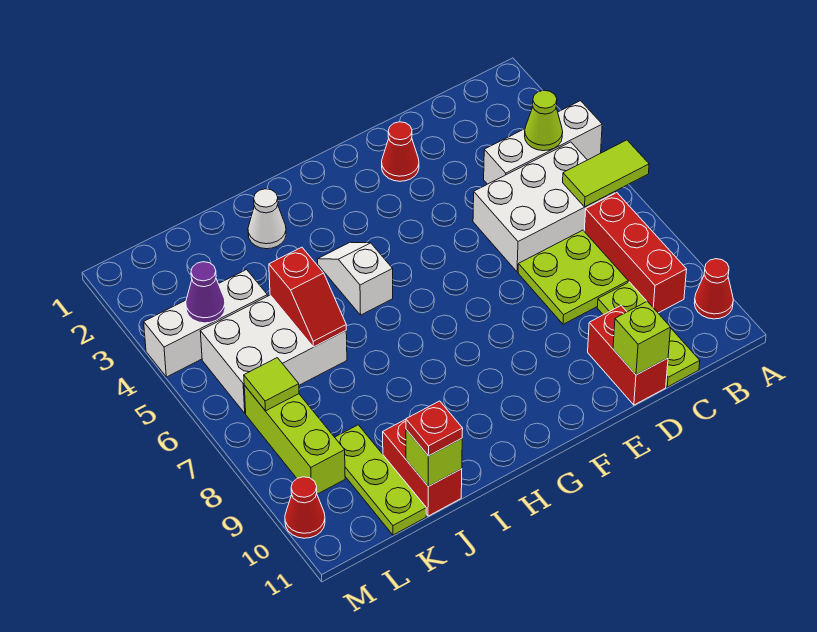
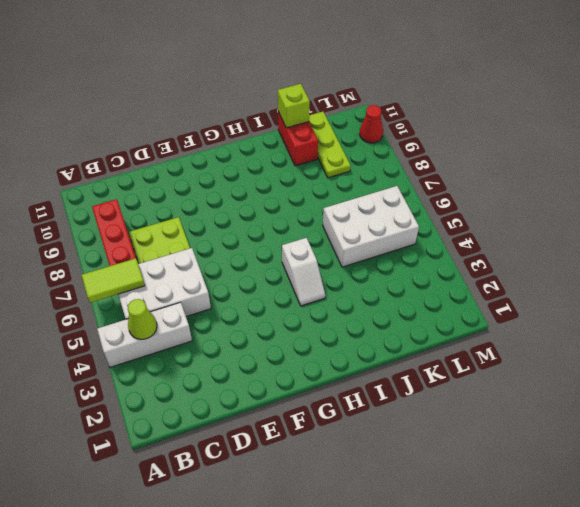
none -> red 1x1 cone [694,259,733,319]
none -> lime 1x3 plate [597,282,700,387]
none -> red 1x2 brick [588,306,668,405]

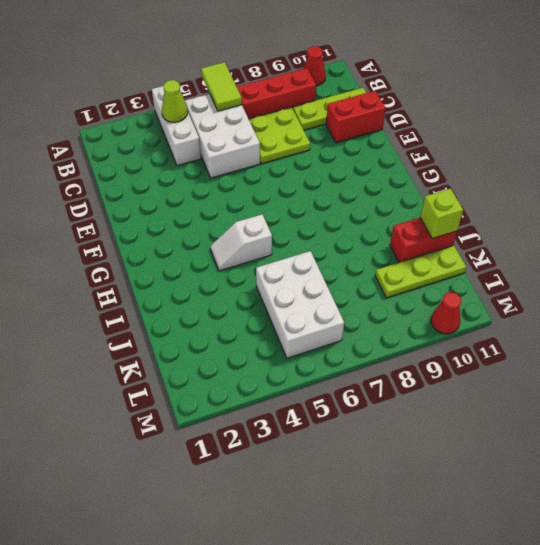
none -> red 1x1 cone [382,122,419,181]
none -> white 1x1 cone [248,189,286,249]
none -> white 1x3 brick [144,270,267,377]

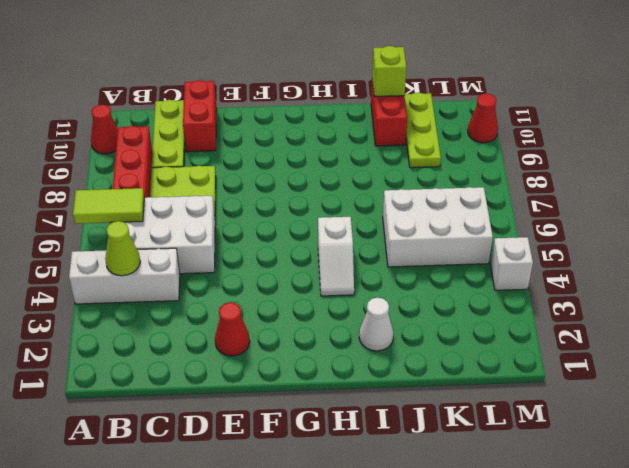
white 1x1 brick [490,237,533,290] -> white 1x3 brick [144,270,267,377]
none -> lime 1x3 brick [244,385,345,494]
none -> lime 1x1 brick [613,301,671,375]
none -> red 1x2 slope [269,247,346,347]

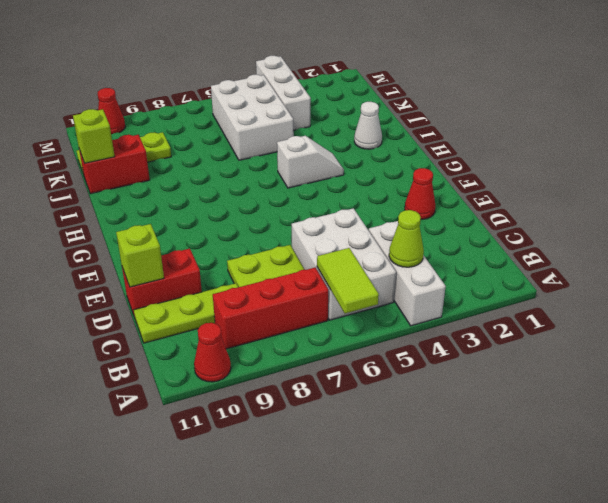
none -> lime 1x3 brick [244,385,345,494]
none -> red 1x2 slope [269,247,346,347]
none -> purple 1x1 cone [186,262,225,323]

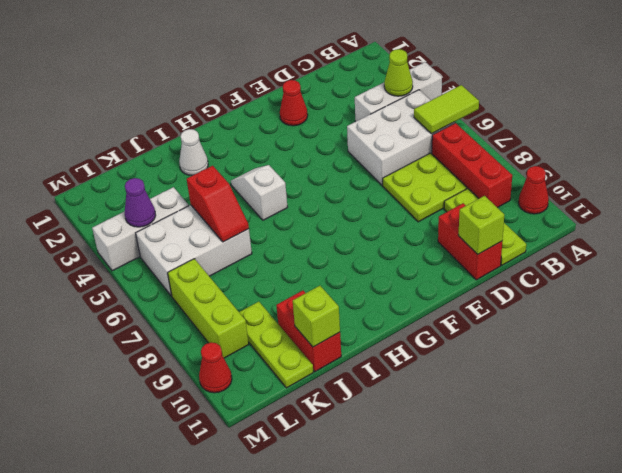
none -> lime 1x1 tile [244,358,299,411]
none -> red 1x1 plate [406,401,463,456]

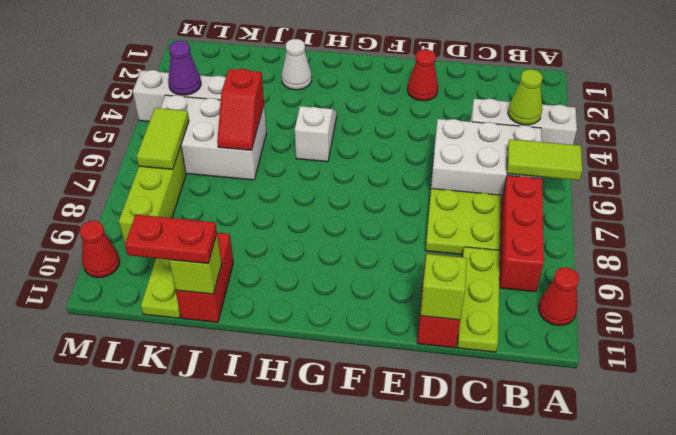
red 1x2 plate [125,215,217,264] -> red 1x1 plate [406,401,463,456]
lime 1x2 tile [137,108,189,169] -> lime 1x1 tile [244,358,299,411]

